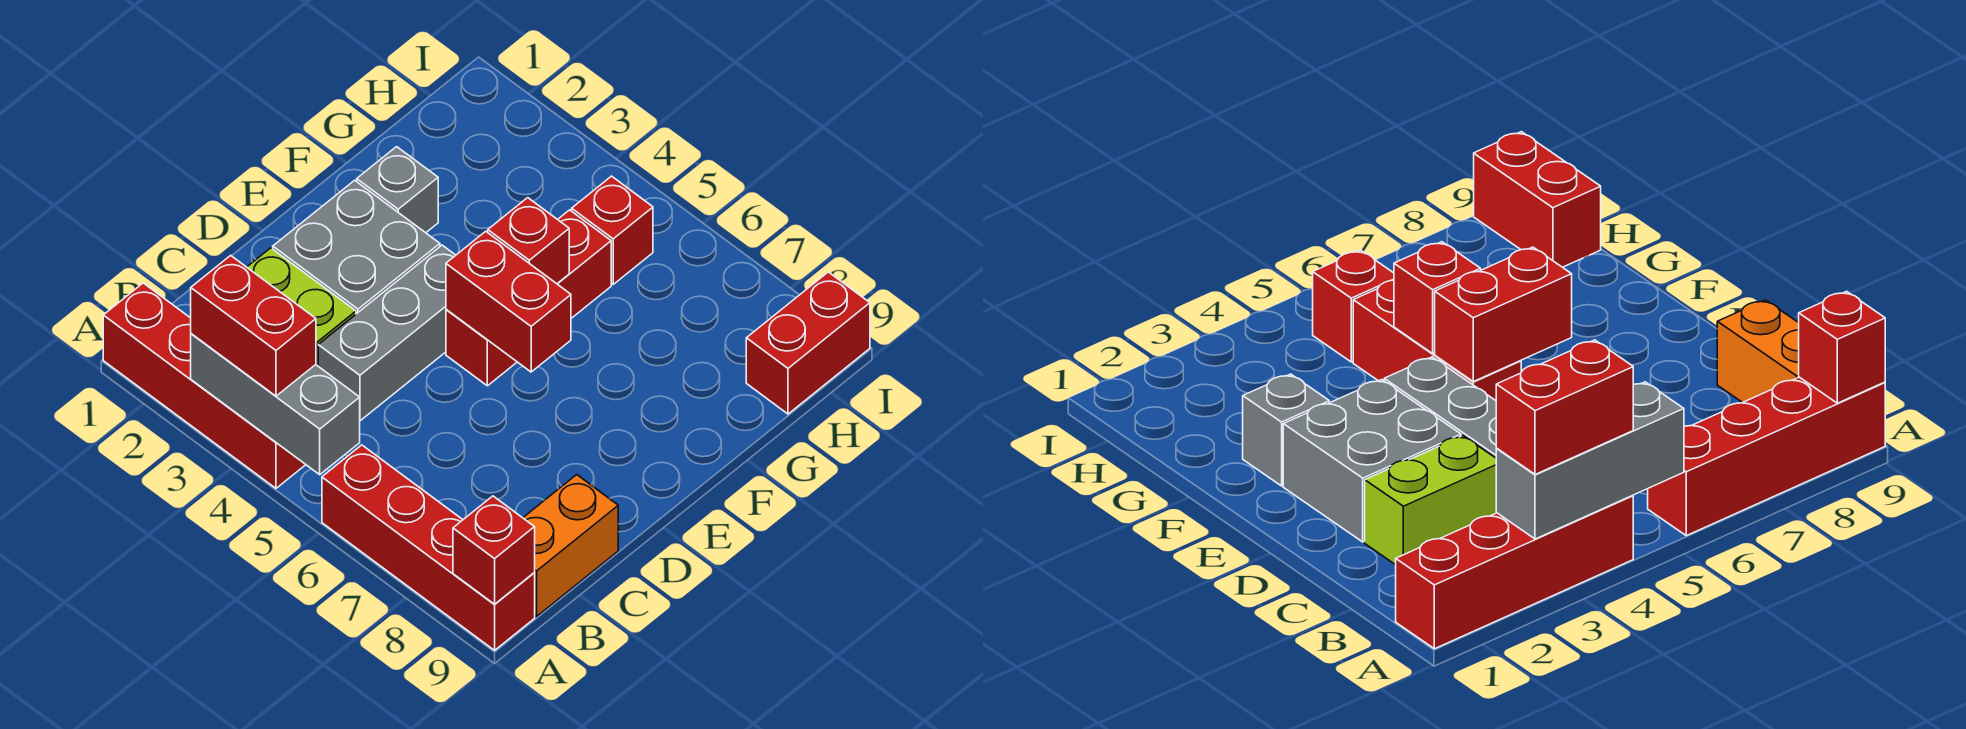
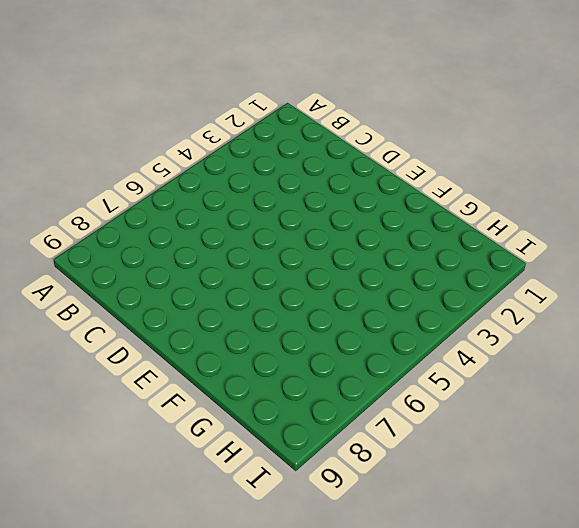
none -> red 1x4 brick [103,283,306,488]
none -> red 1x4 brick [322,445,535,650]
none -> orange 1x2 brick [523,475,618,617]

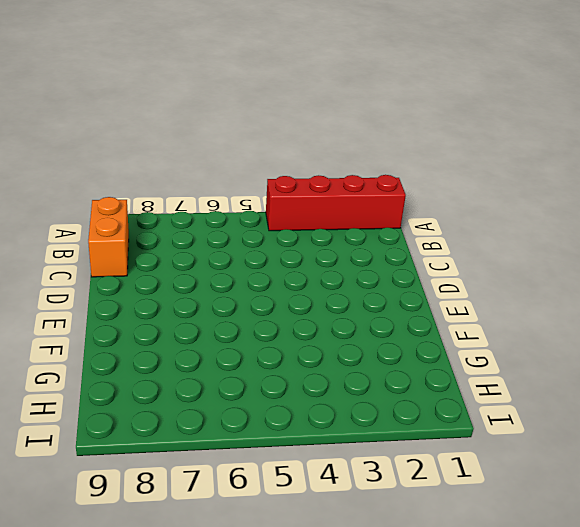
none -> red 1x4 brick [322,445,535,650]
none -> lime 1x2 brick [247,248,356,366]
none -> grey 1x3 brick [318,245,456,421]

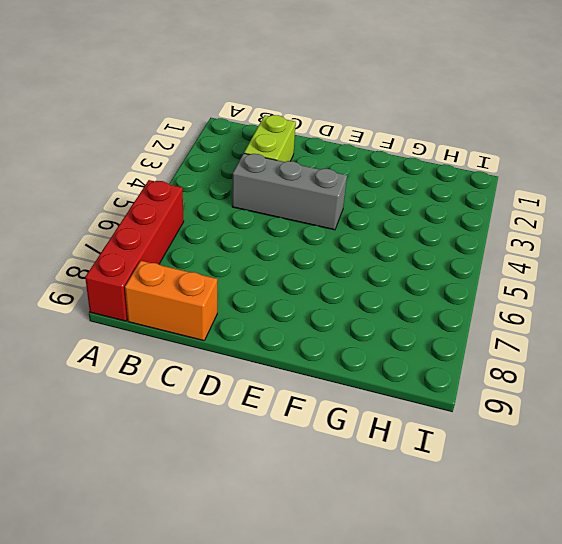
none -> red 1x4 brick [103,283,306,488]
none -> grey 2x2 brick [273,180,440,314]
none -> red 1x3 brick [446,210,611,386]

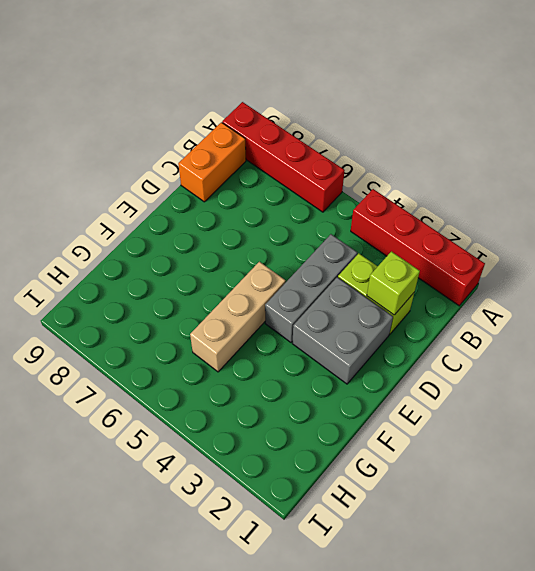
lime 1x1 brick [367,251,420,315] -> none
tan 1x3 brick [190,262,285,372] -> red 1x3 brick [446,210,611,386]
none -> grey 1x1 brick [357,147,438,233]
none -> red 1x1 brick [572,176,653,284]
none -> red 1x2 brick [746,272,870,414]

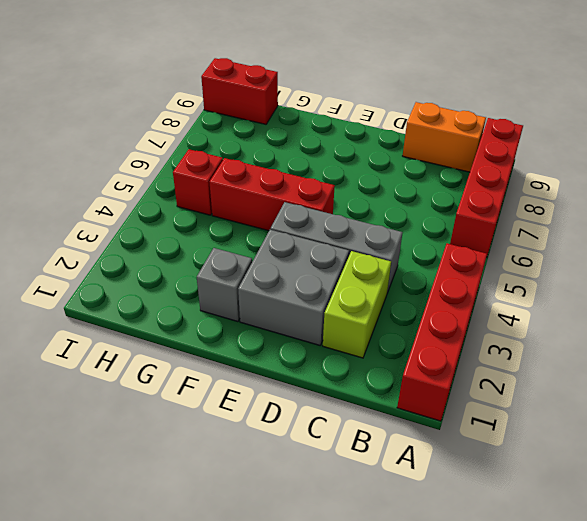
none -> grey 1x3 brick [191,334,360,475]
none -> red 1x1 brick [453,496,535,604]
none -> red 1x2 brick [446,231,571,372]

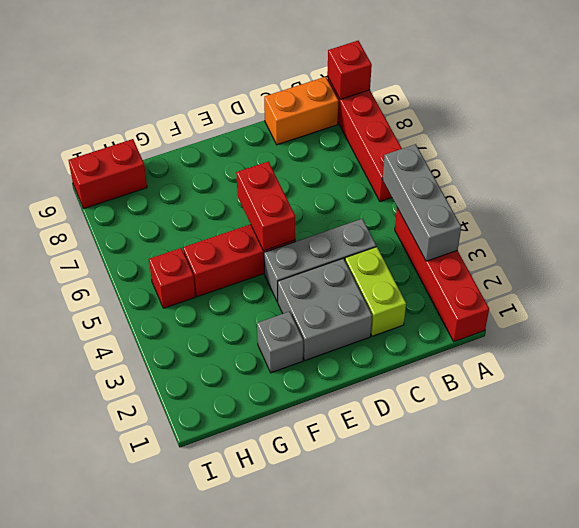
none -> red 1x1 brick [488,198,569,284]
none -> red 1x2 brick [191,255,316,396]

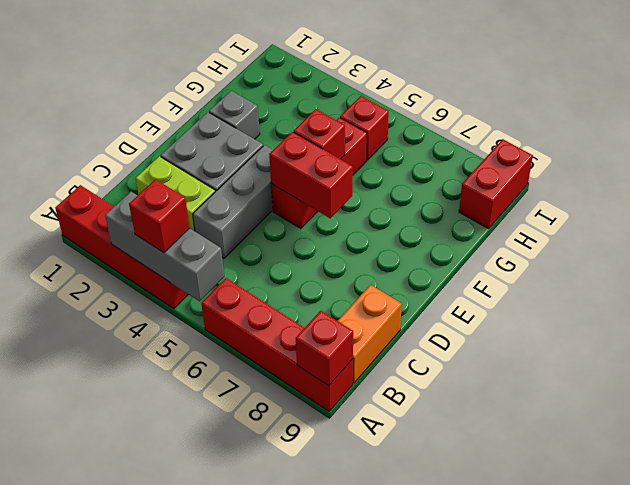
red 1x1 brick [129,179,190,253] -> red 1x2 brick [191,255,316,396]

